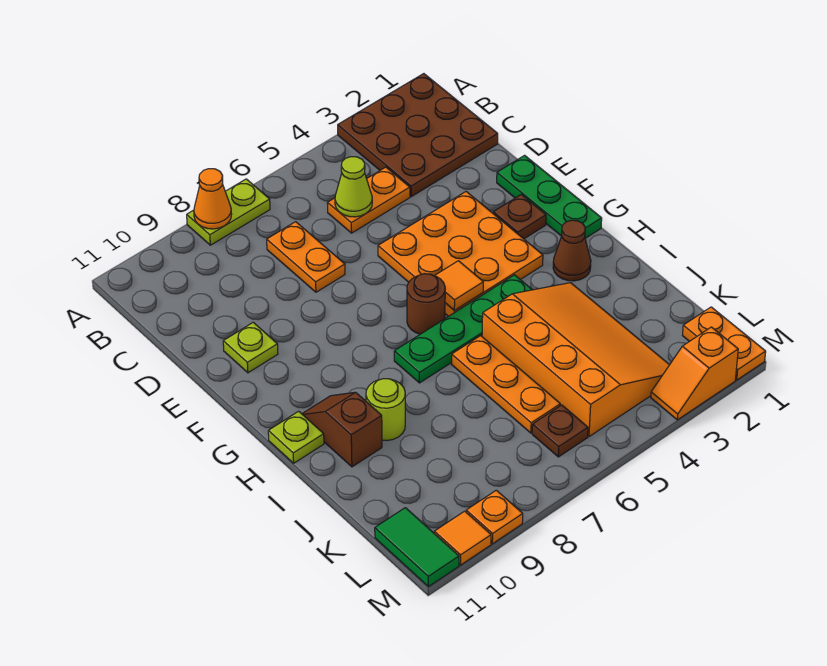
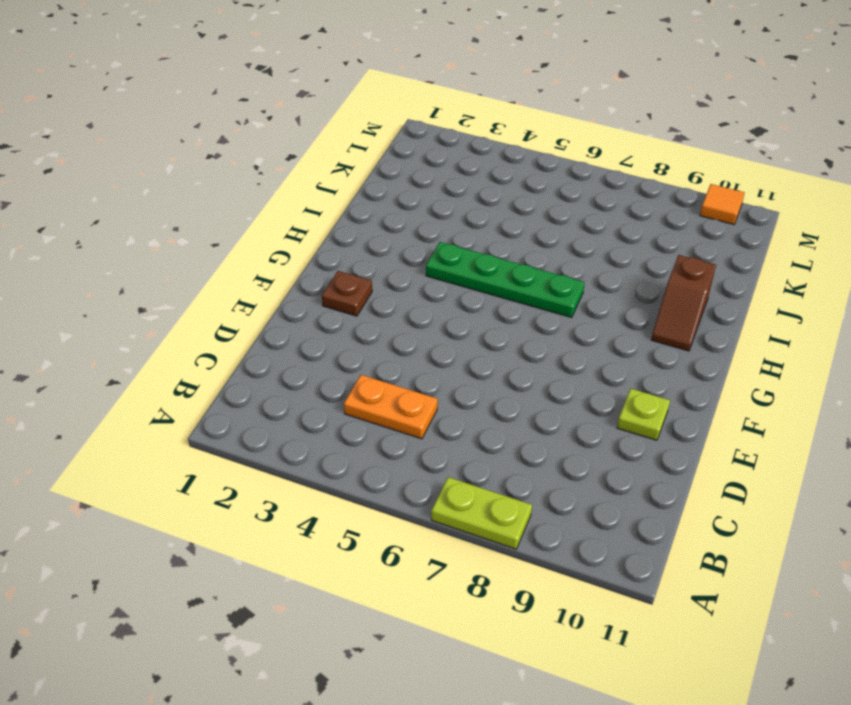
none -> brown 3x3 plate [338,74,498,197]
none -> orange 1x2 plate [267,222,345,292]
none -> green 1x3 plate [497,155,602,238]

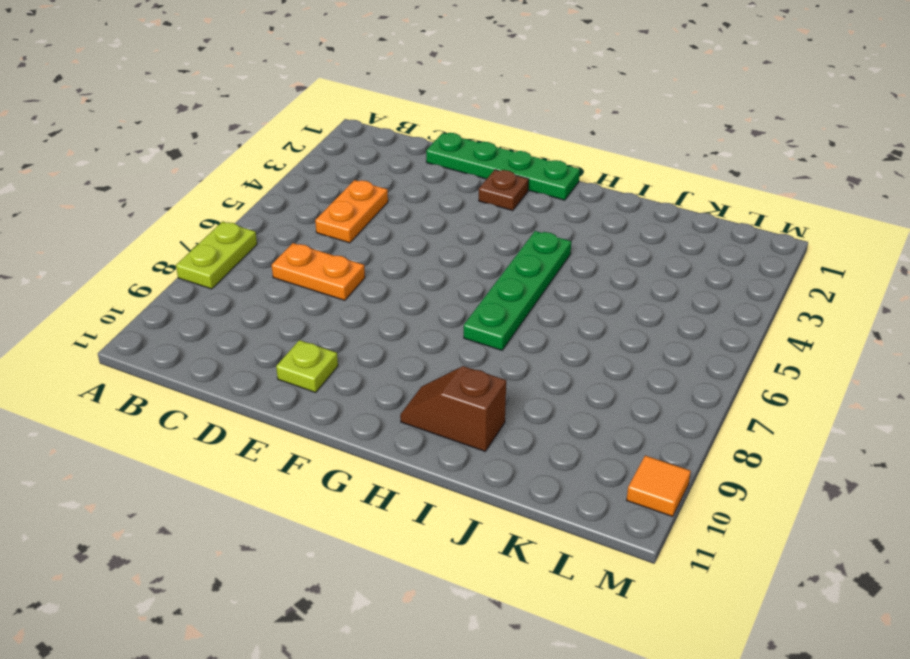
green 1x4 plate [426,133,580,200] -> green 1x3 plate [497,155,602,238]
none -> brown 3x3 plate [338,74,498,197]
none -> orange 3x3 plate [378,192,543,316]
none -> brown 1x1 round brick [407,274,445,334]

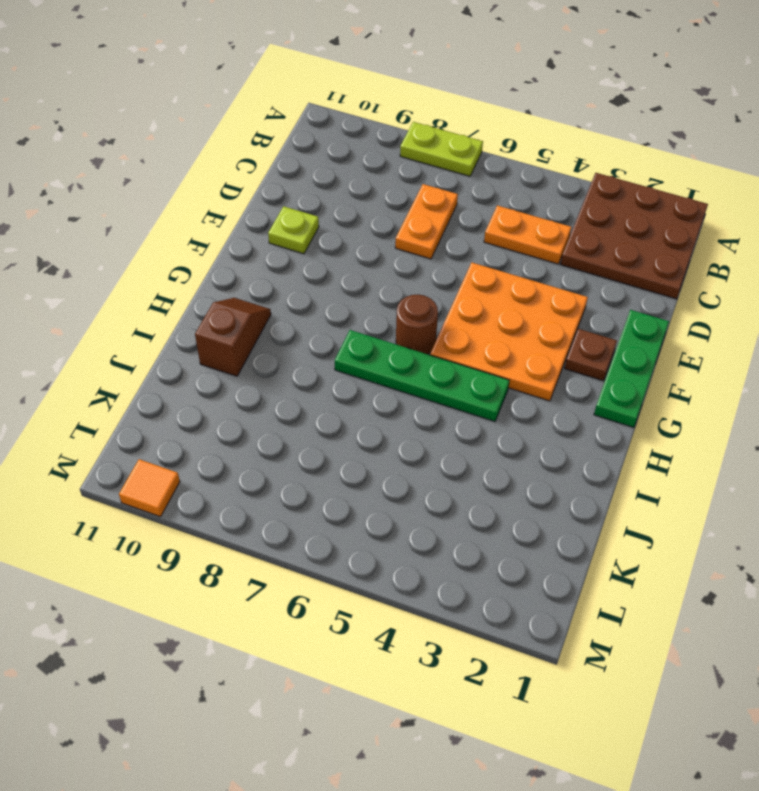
none -> brown 1x1 cone [553,220,591,281]
none -> lime 1x1 plate [268,411,324,463]
none -> orange 3x4 slope [482,283,669,437]

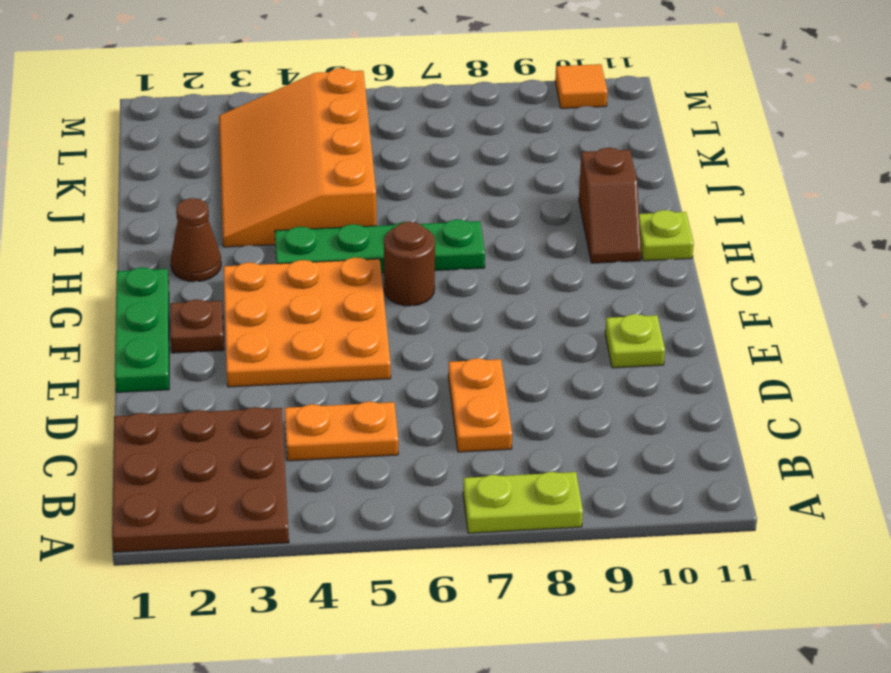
none -> orange 1x3 plate [451,336,560,433]
none -> lime 1x1 round brick [366,379,405,441]
none -> orange 1x2 plate [683,307,766,380]

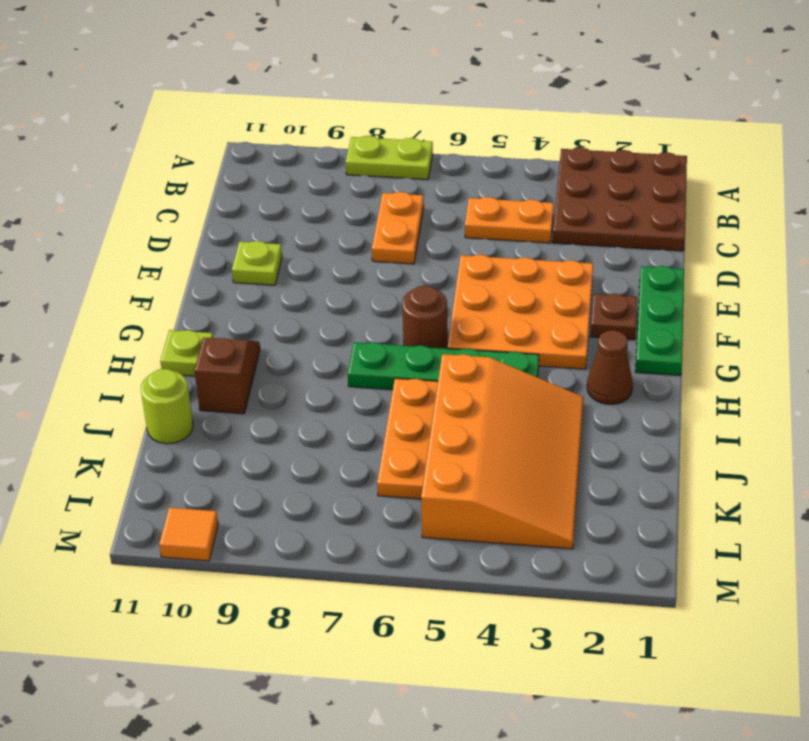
lime 1x1 round brick [141,369,193,444] -> lime 1x1 round brick moved to [366,379,405,441]
none -> orange 1x2 plate [683,307,766,380]
none -> brown 1x1 plate [532,405,588,457]
none -> green 1x2 tile [375,508,459,587]

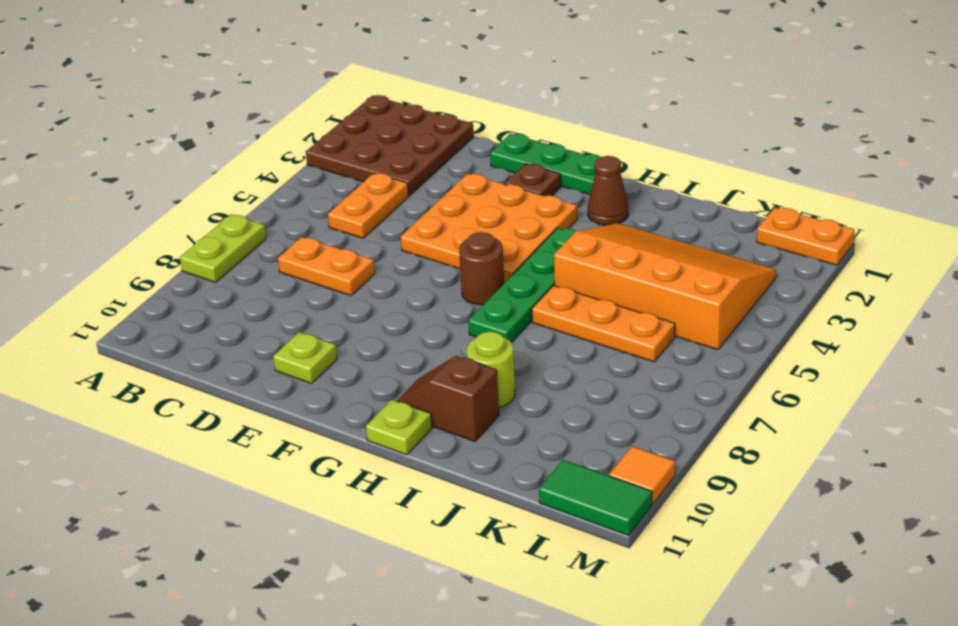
none -> brown 1x1 plate [532,405,588,457]
none -> orange 1x2 slope [651,327,738,420]
none -> orange 1x1 plate [466,490,523,544]

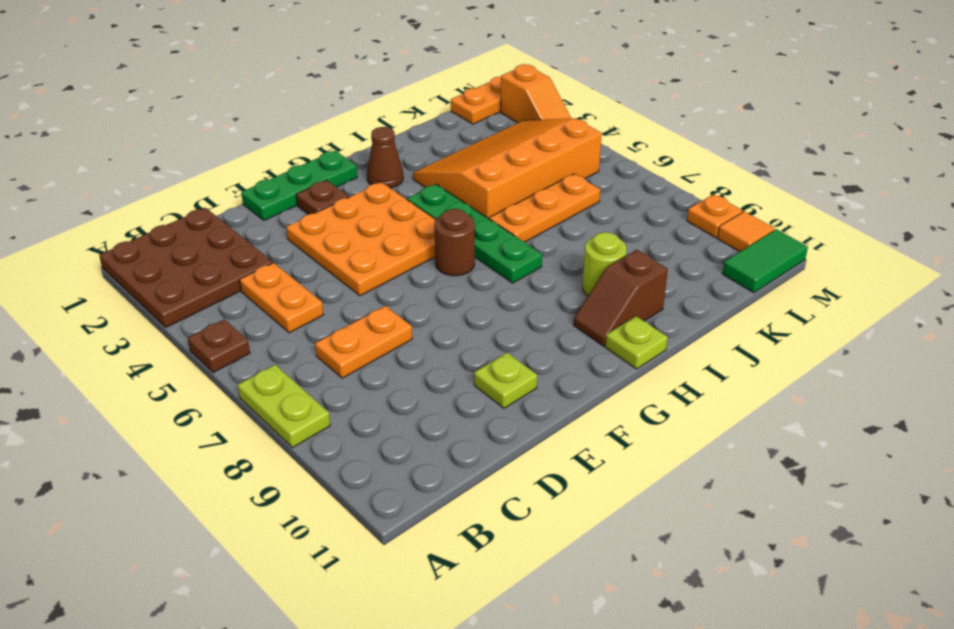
brown 1x1 plate [188,319,250,373] -> brown 1x1 plate moved to [532,405,588,457]
none -> orange 1x1 cone [194,169,232,229]
none -> lime 1x1 cone [335,157,372,217]
none -> orange 1x1 tile [435,261,483,311]

